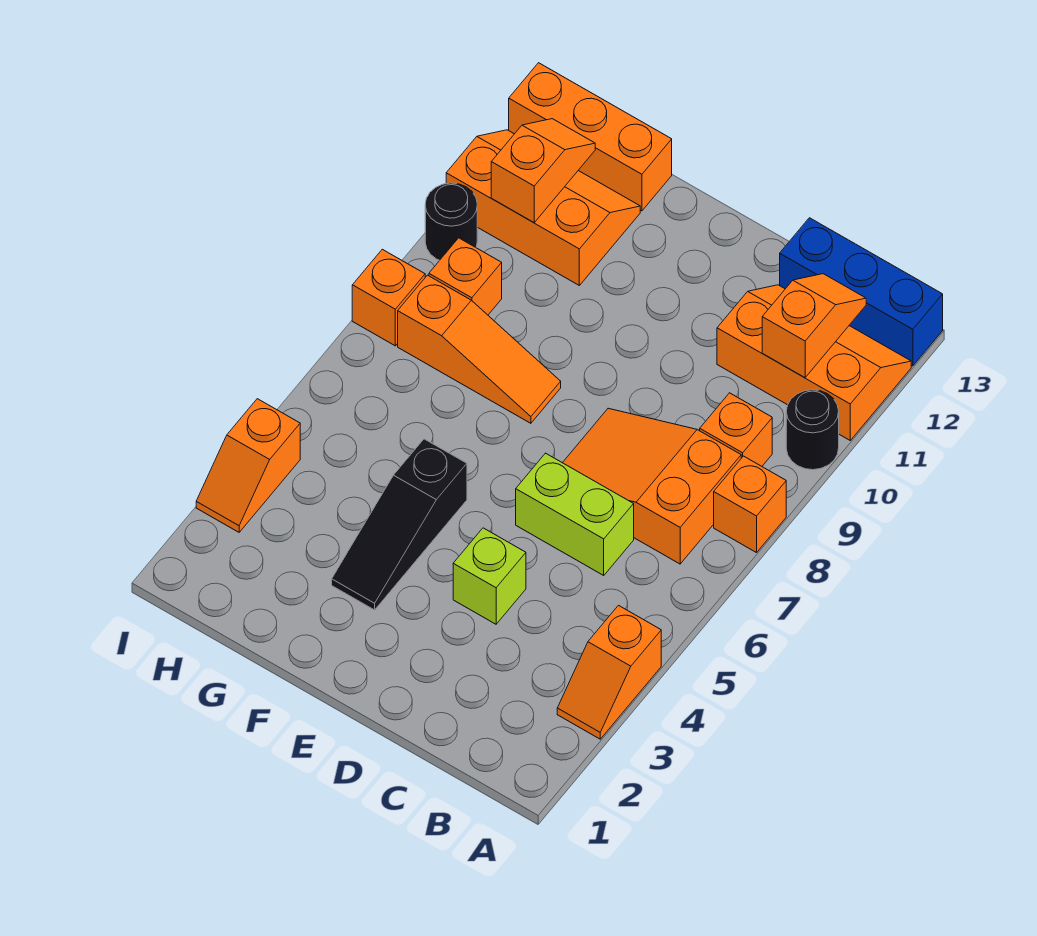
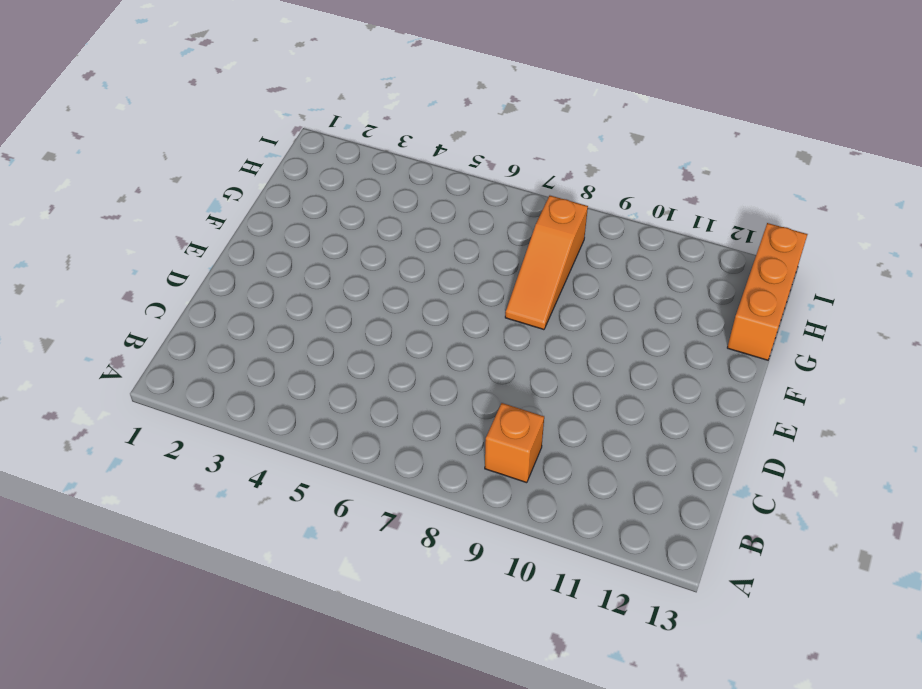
none -> orange 1x2 slope [557,606,661,739]
none -> orange 1x1 brick [714,456,786,553]
none -> black 1x1 round brick [786,390,839,470]

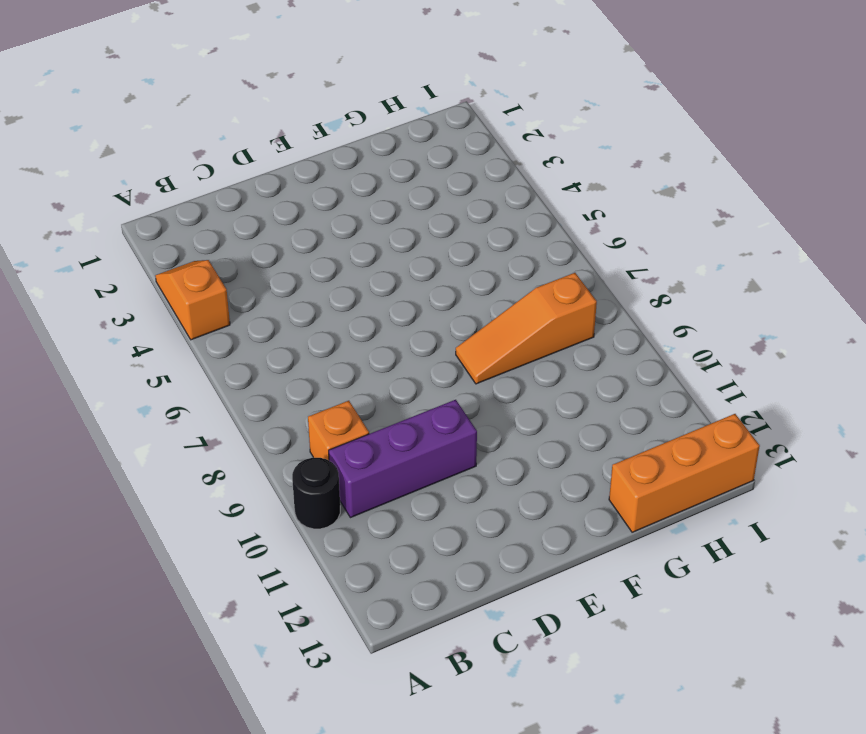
purple 1x3 brick [329,400,477,518] -> none
none -> orange 1x1 brick [714,456,786,553]
none -> orange 2x3 slope [717,285,911,440]
none -> blue 1x3 brick [780,218,943,366]

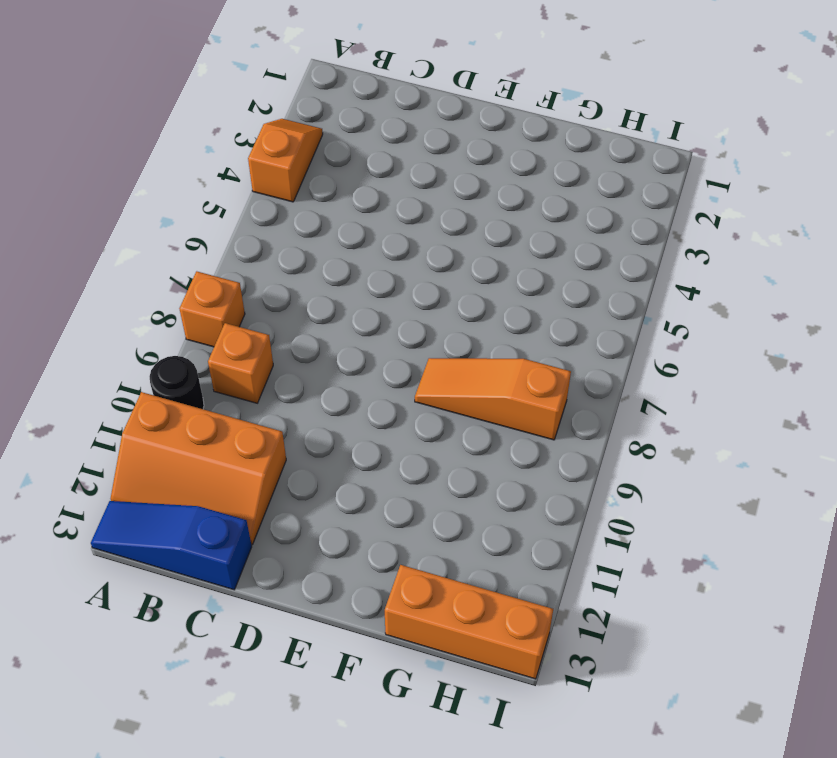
blue 1x3 slope [91,501,252,590] -> blue 1x3 brick [780,218,943,366]
none -> orange 2x3 slope [563,408,741,564]
none -> lime 1x2 brick [516,453,634,575]
none -> lime 1x1 brick [453,528,526,624]

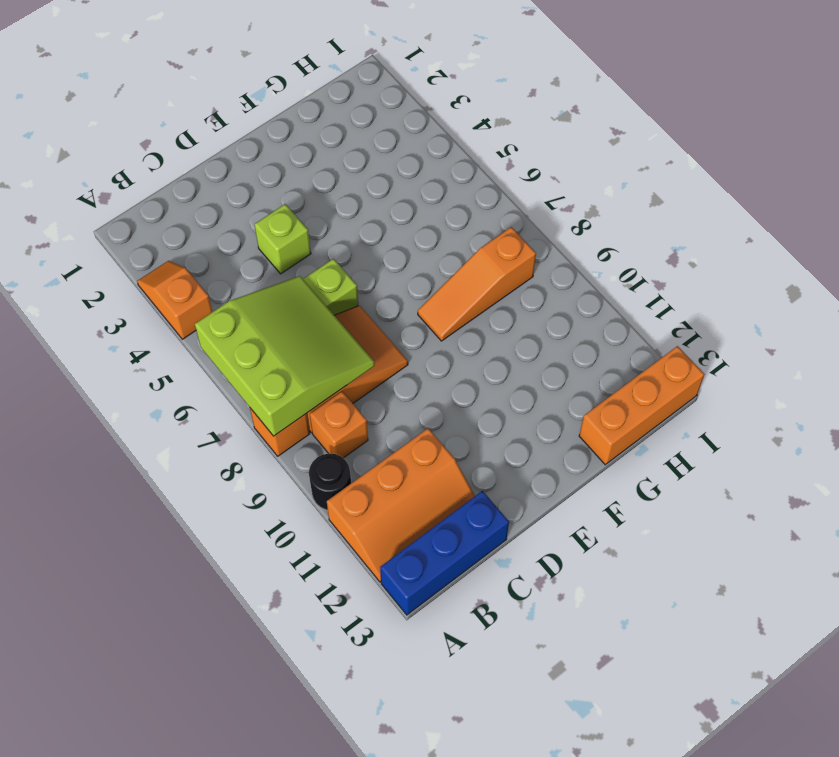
lime 3x3 slope [195,276,374,436] -> none
none -> black 1x3 slope [332,439,467,610]
none -> orange 2x3 slope [446,130,640,285]
none -> orange 1x1 brick [429,238,502,315]

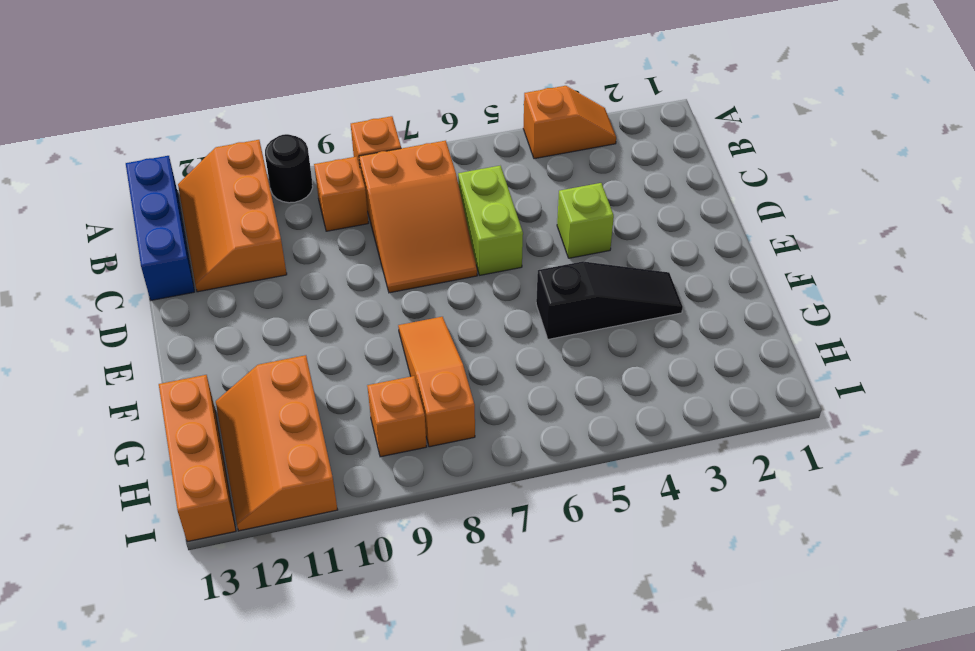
none -> orange 1x2 slope [196,399,300,532]
none -> orange 1x1 brick [352,249,425,346]
none -> black 1x1 round brick [425,183,477,260]

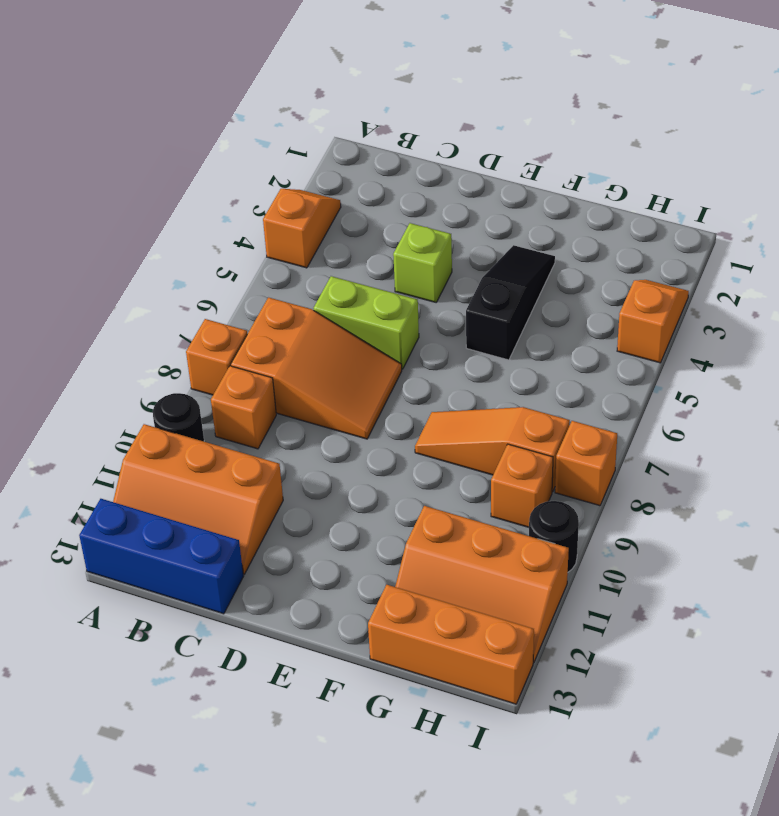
none -> orange 1x2 slope [762,274,866,377]
none -> orange 1x2 slope [491,119,595,223]

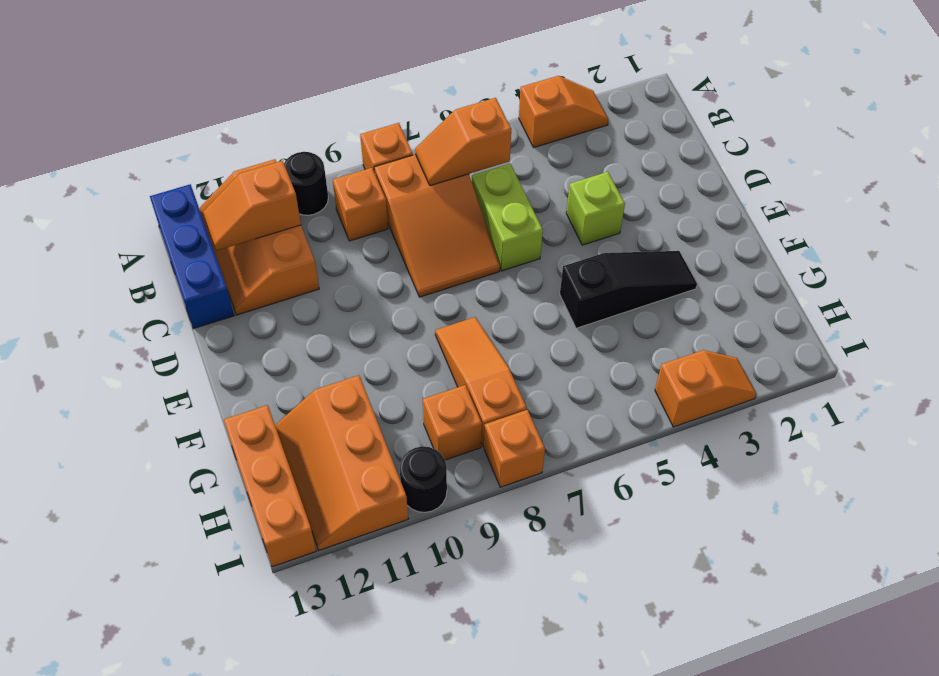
orange 1x2 slope [415,98,511,186] -> orange 1x2 slope moved to [491,119,595,223]

